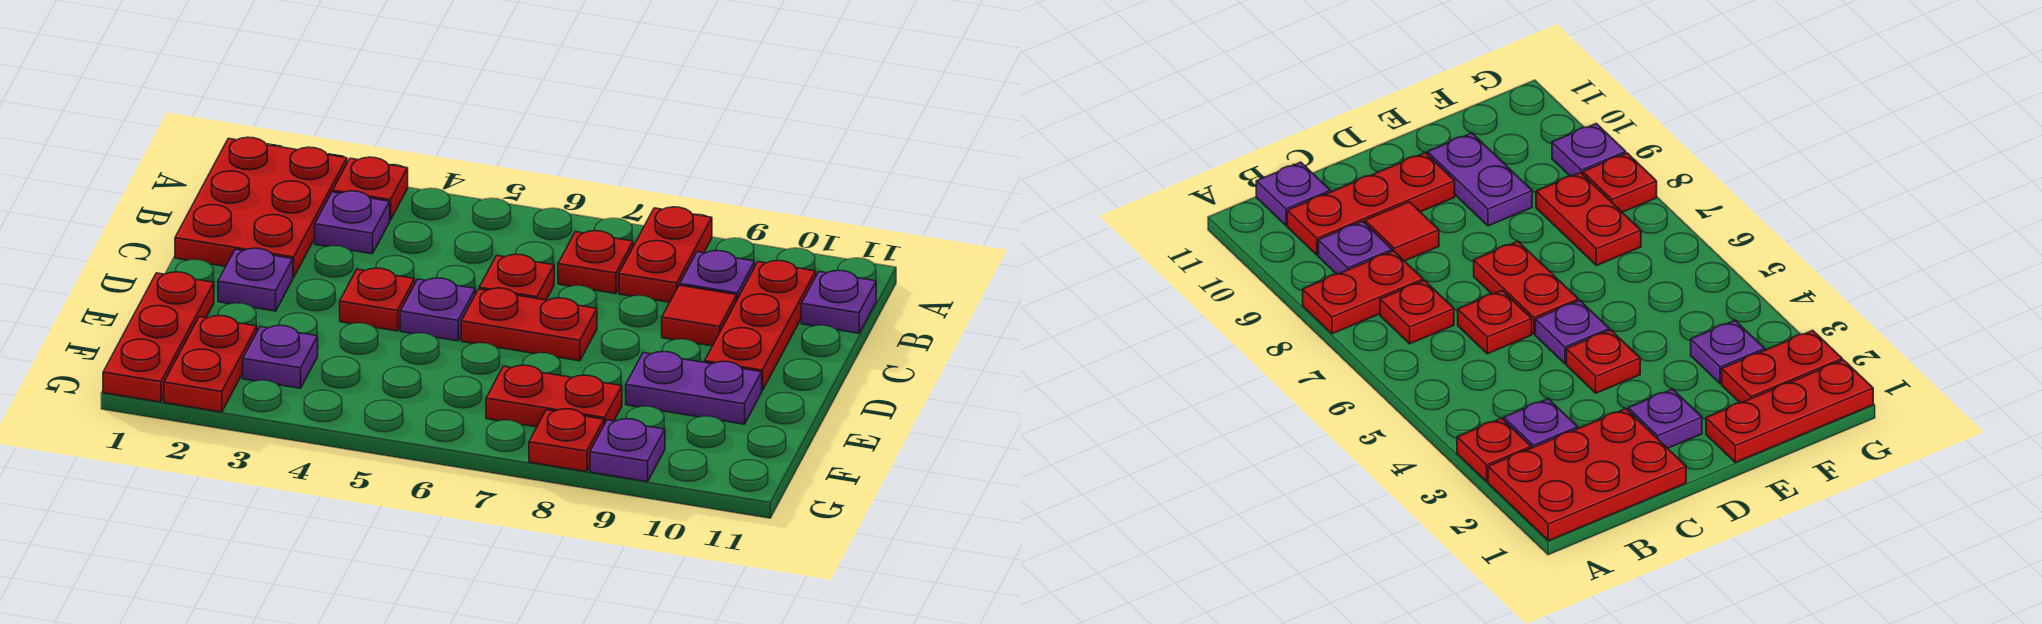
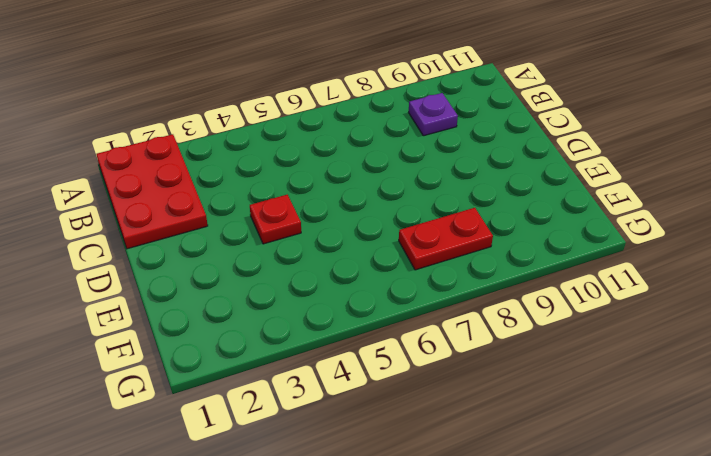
none -> red 1x1 plate [333,157,408,220]
none -> red 1x2 plate [619,207,712,302]
none -> purple 1x1 plate [315,191,390,254]

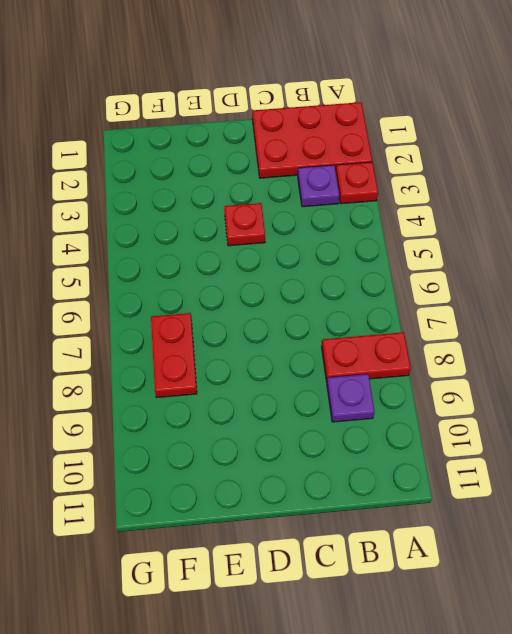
none -> red 1x1 plate [558,231,633,294]
none -> red 1x3 plate [705,261,816,391]
none -> purple 1x1 plate [801,270,876,333]

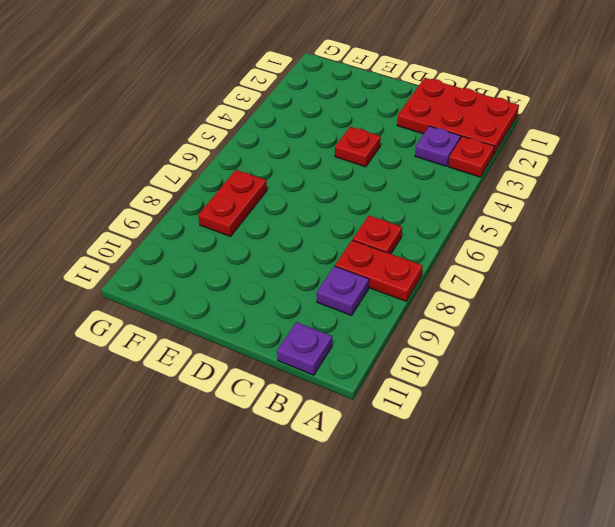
none -> red 1x3 plate [705,261,816,391]
none -> red 1x1 plate [479,254,554,300]
none -> red 1x1 tile [662,285,737,346]

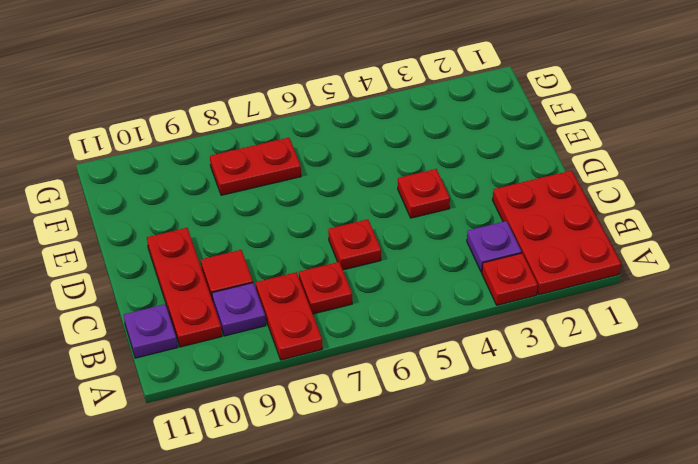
none -> purple 1x1 plate [218,248,293,311]
none -> purple 1x1 plate [400,278,475,341]
none -> red 1x2 plate [461,288,597,361]

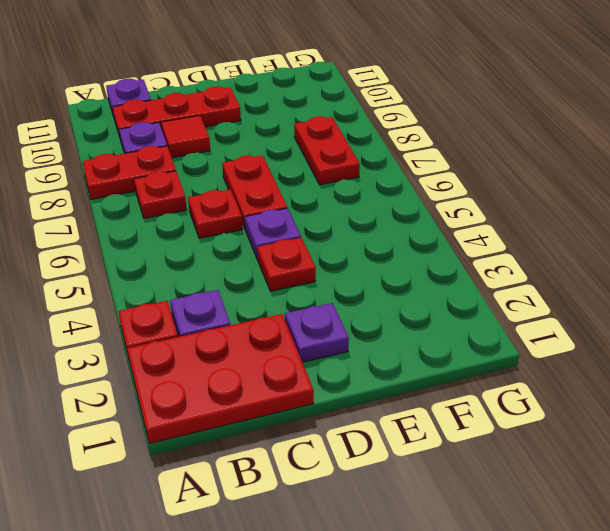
none -> red 1x3 plate [103,272,214,402]
none -> purple 1x2 plate [626,351,762,424]
none -> red 1x2 plate [164,316,257,412]

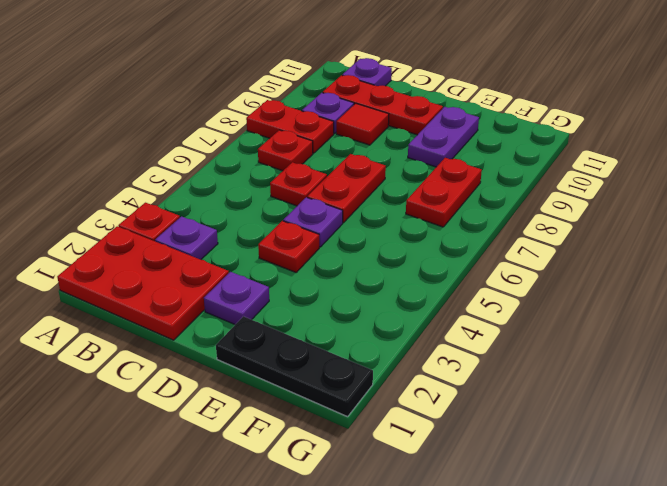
black 1x3 plate [216,316,373,417] -> red 1x3 plate [103,272,214,402]
none -> red 1x2 plate [164,316,257,412]
none -> purple 1x1 plate [243,325,318,388]
none -> red 1x1 plate [529,409,604,472]

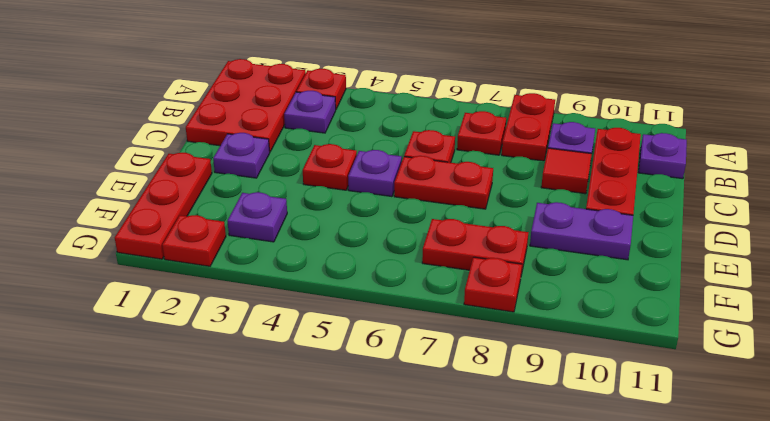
red 1x1 plate [162,215,226,266] -> red 1x2 plate [164,316,257,412]
none -> purple 1x1 plate [590,418,665,482]

